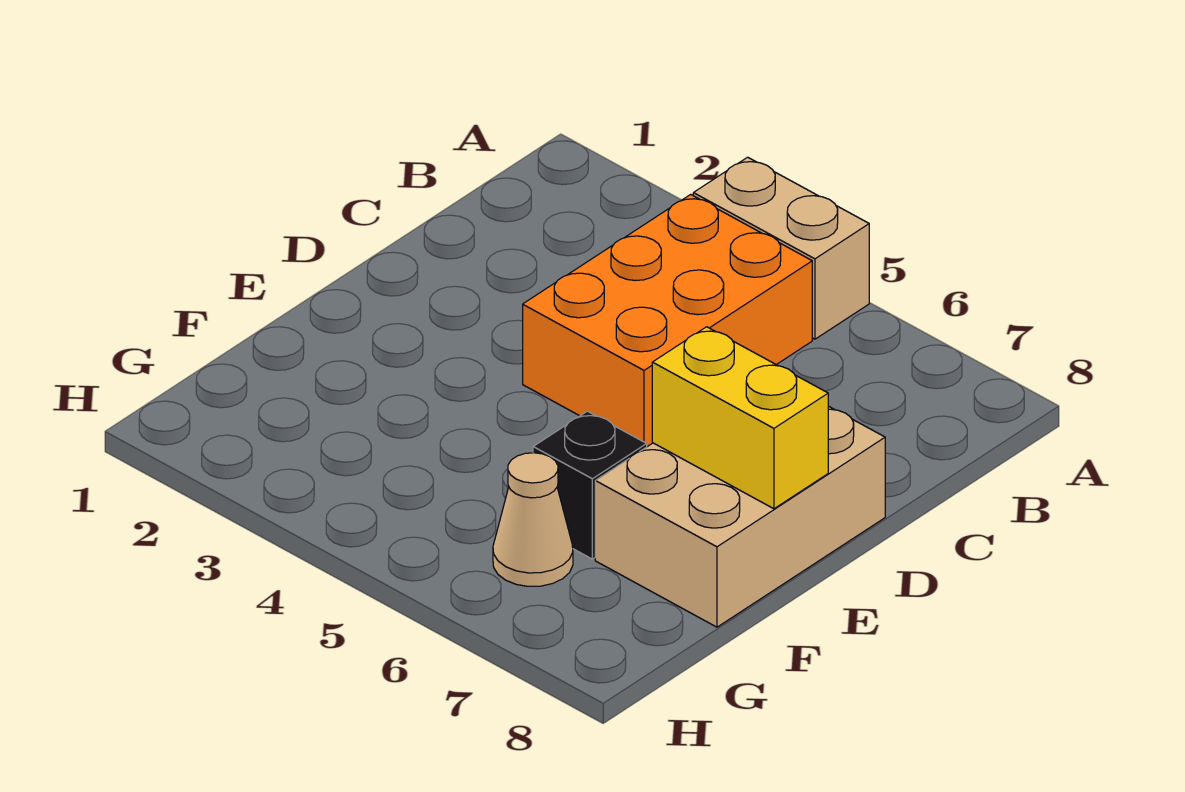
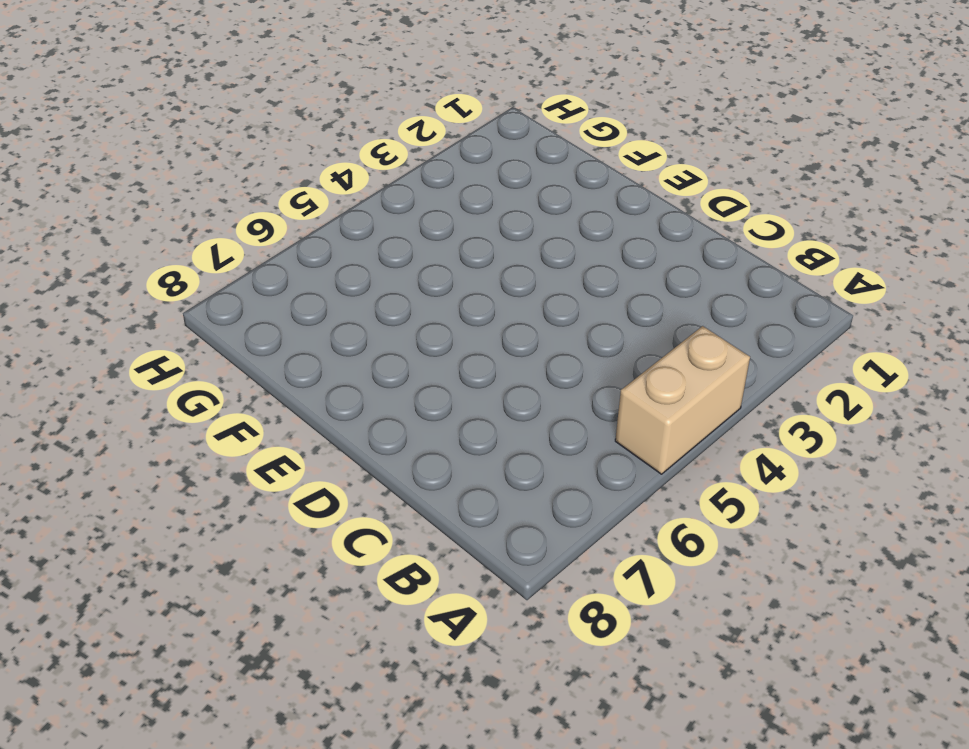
none -> orange 2x3 brick [523,194,812,447]
none -> tan 2x3 brick [595,406,885,627]

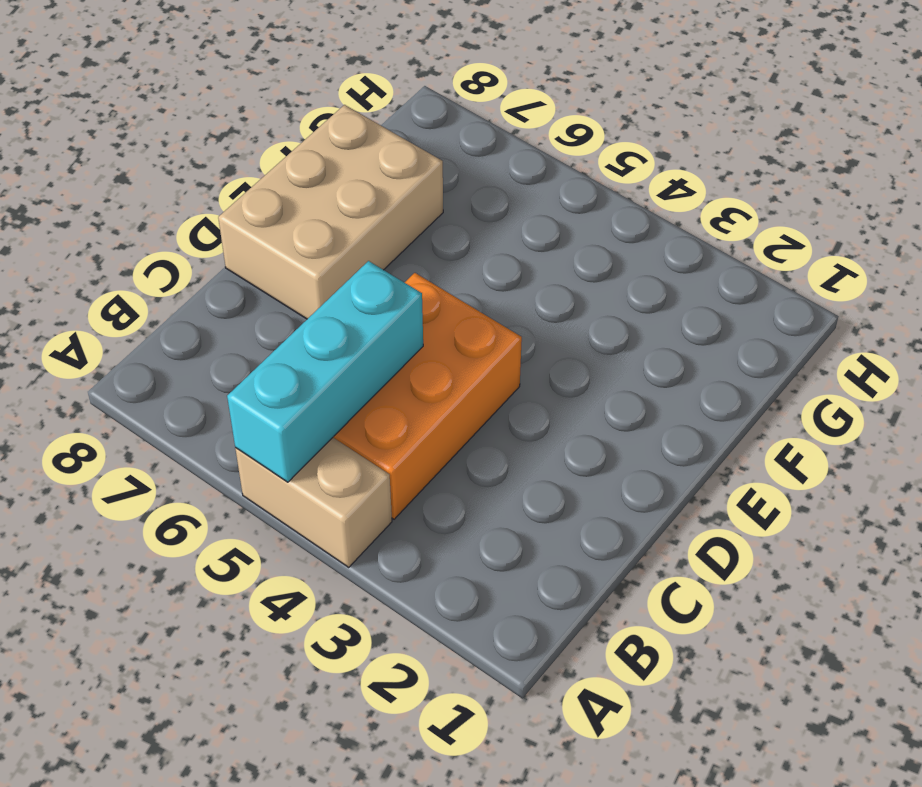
cyan 1x3 brick [227,261,423,482] -> none
none -> black 1x1 brick [533,411,647,559]
none -> tan 1x1 cone [493,453,573,586]

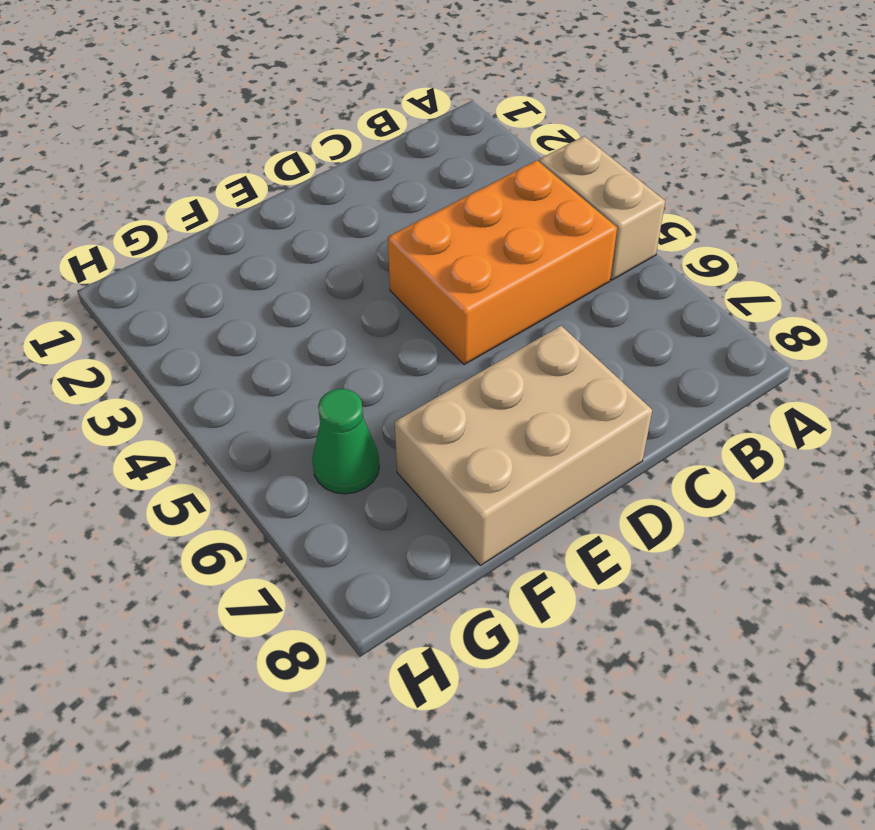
green 1x1 cone [312,389,379,494] -> tan 1x1 cone [493,453,573,586]
none -> black 1x1 brick [533,411,647,559]
none -> yellow 1x2 brick [652,327,828,509]

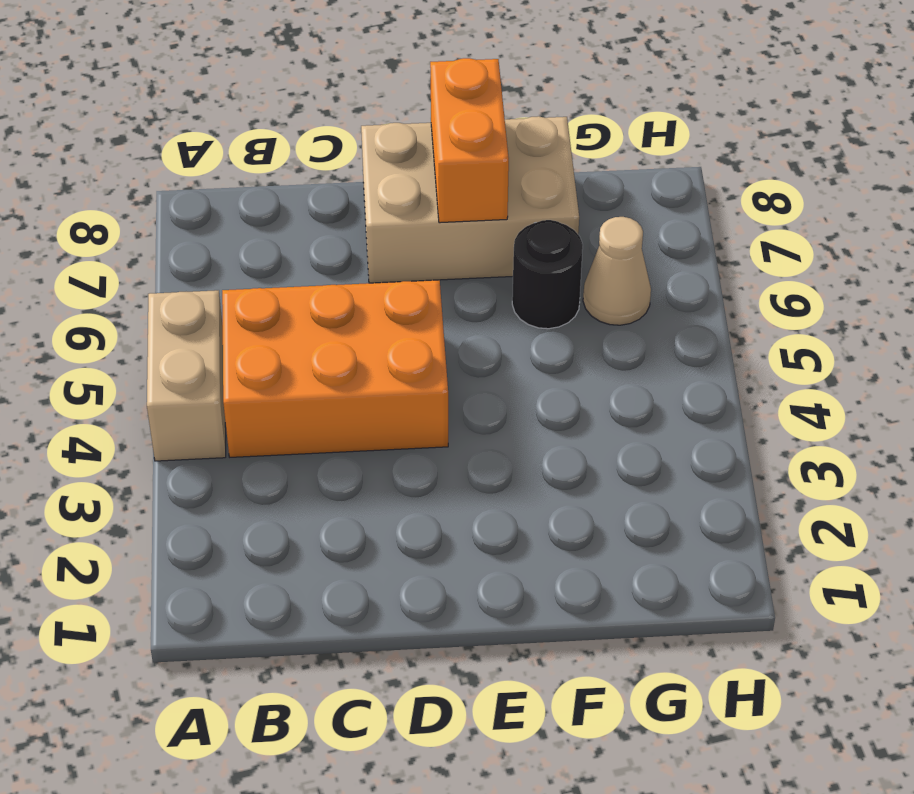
orange 1x2 brick [430,58,509,223] -> yellow 1x2 brick [652,327,828,509]
black 1x1 round brick [512,220,583,329] -> black 1x1 brick [533,411,647,559]

